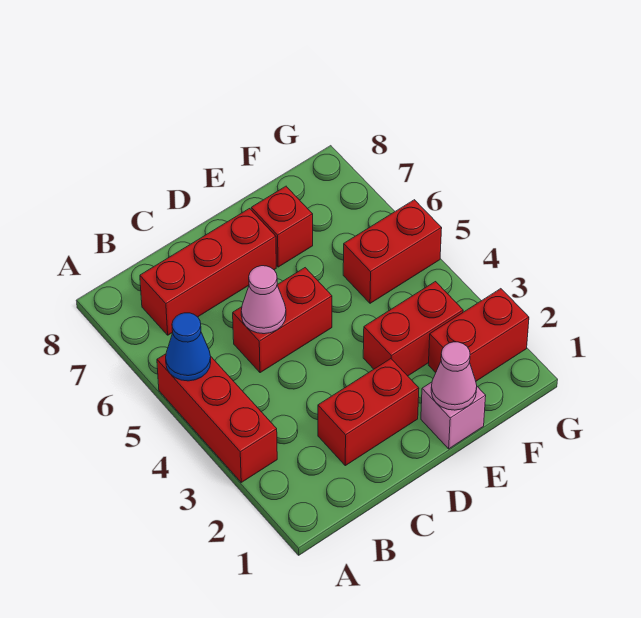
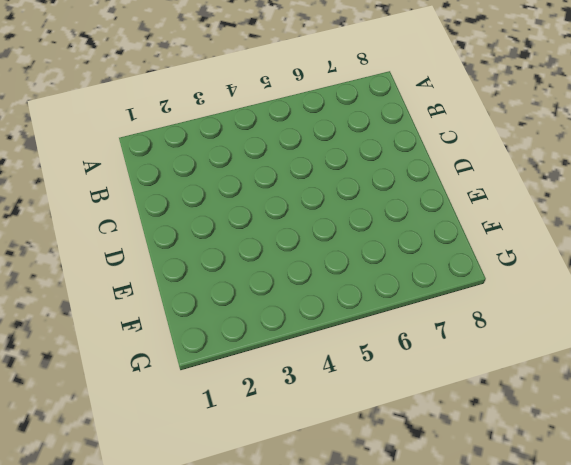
none -> red 1x3 brick [157,354,277,482]
none -> red 1x3 brick [140,209,276,335]
none -> red 1x2 brick [318,359,419,466]

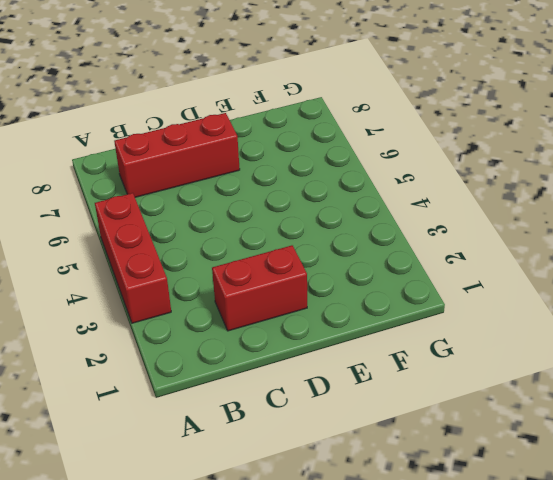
none -> red 1x2 brick [233,268,332,373]
none -> pink 1x1 brick [421,382,486,449]
none -> red 1x2 brick [363,282,463,376]

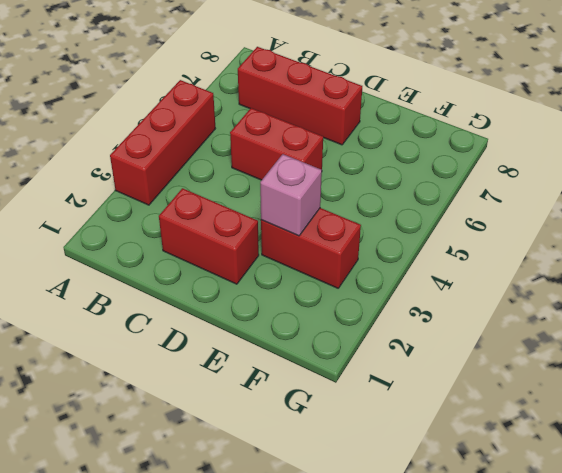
pink 1x1 brick [260,154,322,236] -> pink 1x1 brick moved to [421,382,486,449]
none -> red 1x1 brick [251,186,313,267]
none -> red 1x2 brick [428,289,529,381]
none -> red 1x2 brick [343,200,442,303]

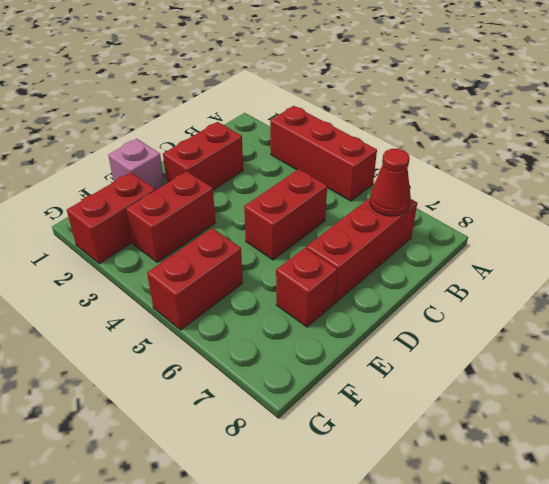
red 1x1 cone [370,149,411,216] -> none
none -> blue 1x1 cone [166,313,211,381]
none -> pink 1x1 cone [241,266,286,334]
none -> pink 1x1 cone [431,342,477,410]

